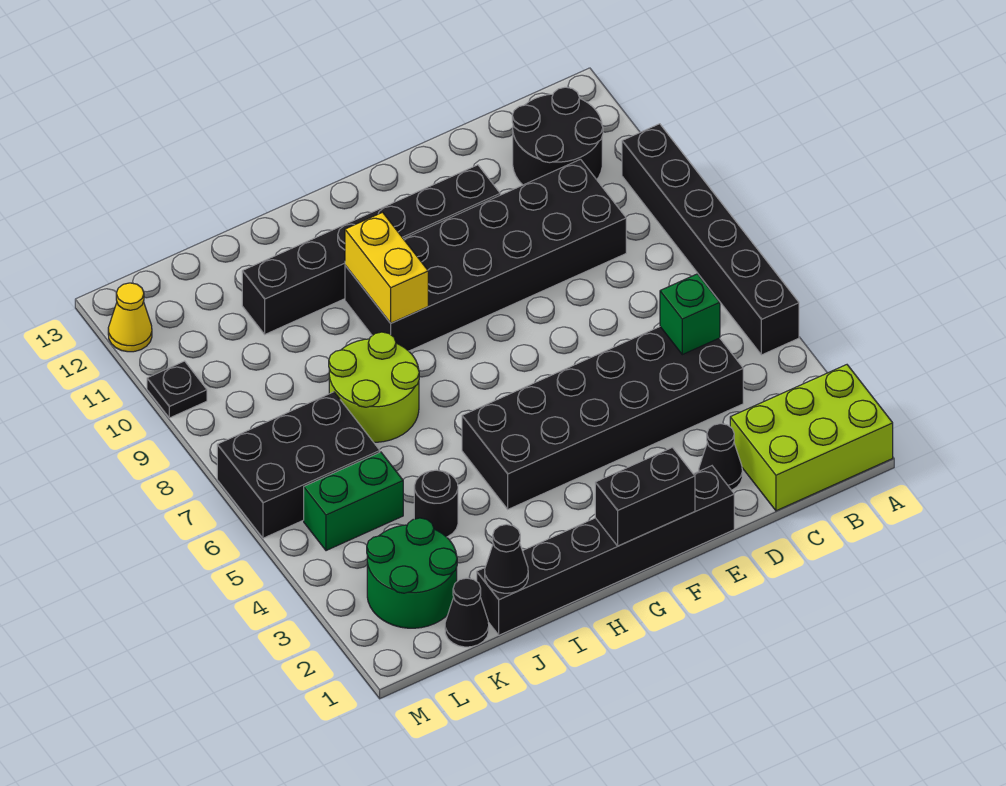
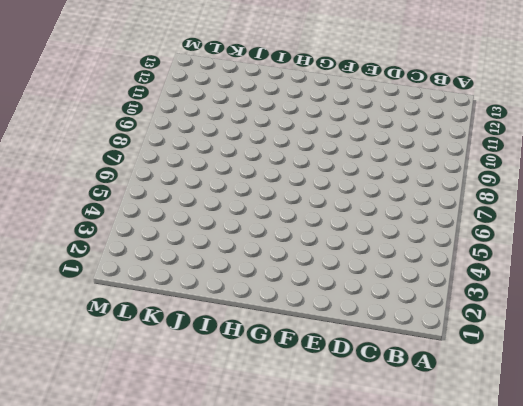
none -> lime 2x3 brick [730,365,893,511]
none -> black 1x6 brick [622,124,799,355]
none -> black 2x2 round brick [512,87,603,185]

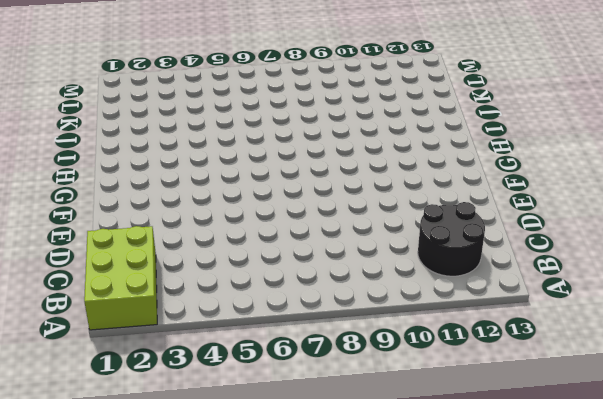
none -> black 1x6 brick [622,124,799,355]
none -> black 2x6 brick [462,327,743,509]
none -> black 2x6 brick [345,159,626,351]

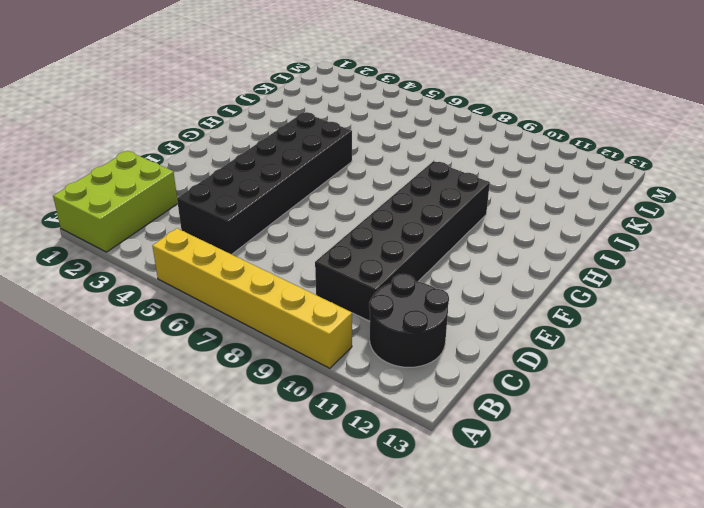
yellow 1x6 brick [152,228,352,368] -> black 1x6 brick [622,124,799,355]
none -> black 1x1 cone [699,424,742,490]
none -> black 1x6 brick [477,466,734,635]
none -> black 1x6 brick [242,165,500,334]

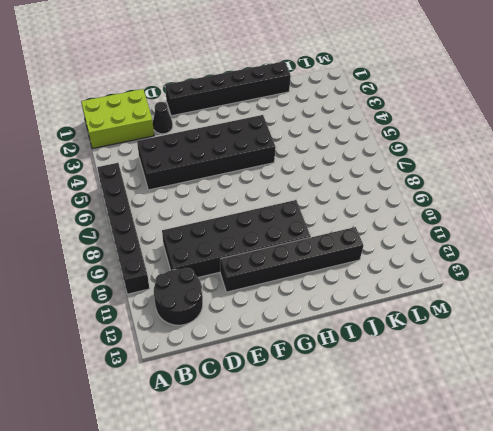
none -> lime 2x2 round brick [329,332,419,442]
none -> black 1x1 round brick [414,470,458,537]
none -> black 1x1 cone [445,578,489,647]

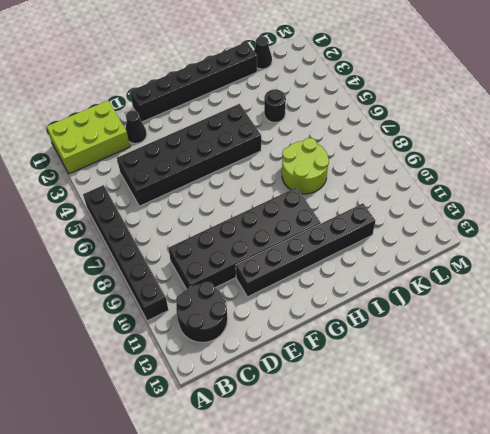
none -> green 2x2 round brick [367,518,457,628]
none -> green 1x2 brick [304,452,403,551]
none -> black 2x3 brick [217,392,380,538]

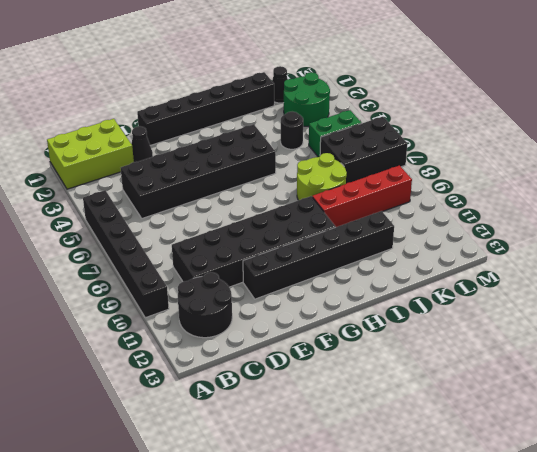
red 1x4 brick [312,165,412,227] -> none
none -> black 1x1 plate [147,361,207,418]
none -> yellow 1x1 cone [108,283,152,352]
none -> green 1x1 brick [660,274,720,355]

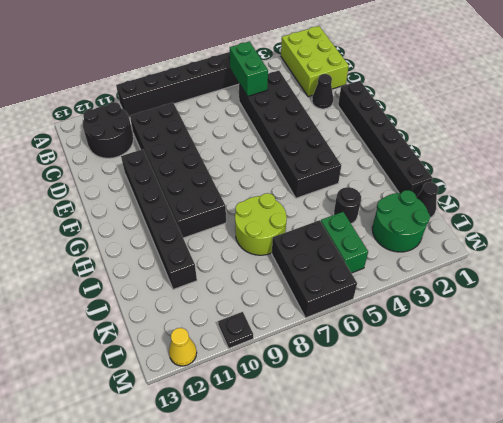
green 1x2 brick [230,42,268,97] -> green 1x1 brick [660,274,720,355]
none -> black 1x2 brick [595,448,695,546]
none -> yellow 1x2 brick [345,212,428,323]
none -> black 1x1 cone [485,524,528,593]

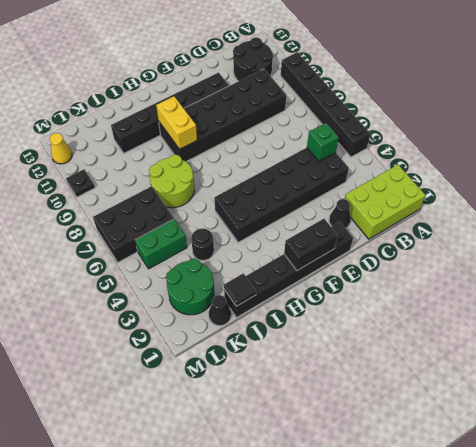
black 1x1 tile [224,273,256,306] -> black 1x1 cone [485,524,528,593]

